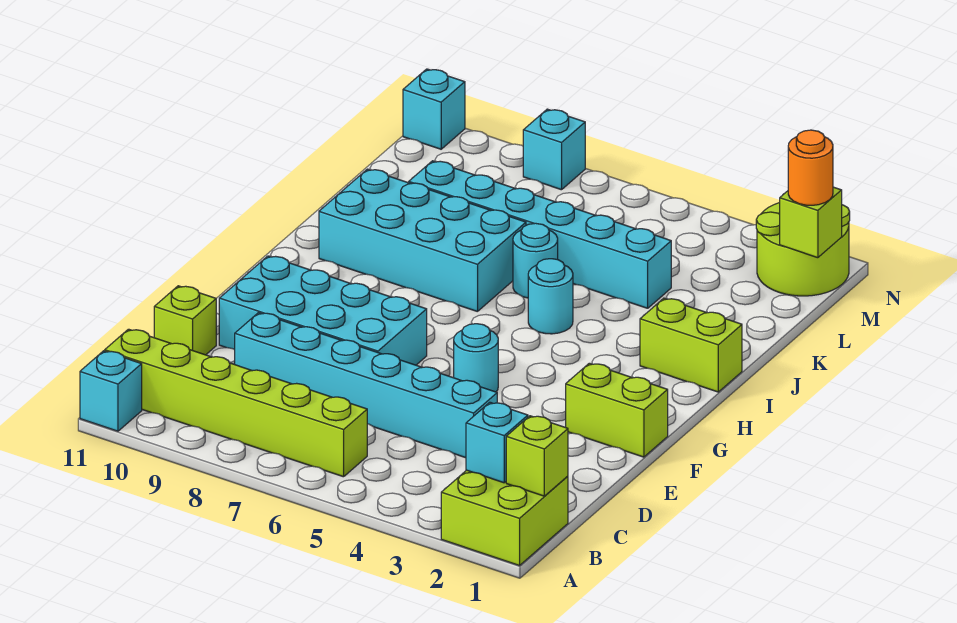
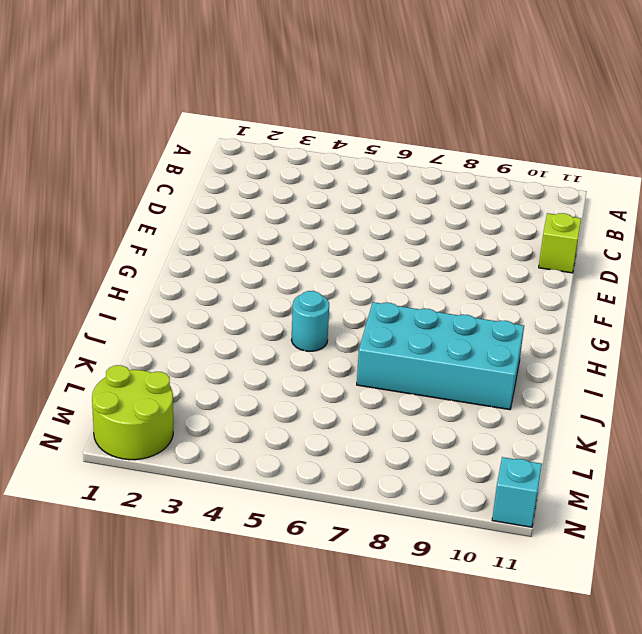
none -> lime 2x2 brick [441,470,568,566]
none -> cyan 1x1 brick [80,351,142,431]
none -> lime 1x6 brick [105,329,367,477]

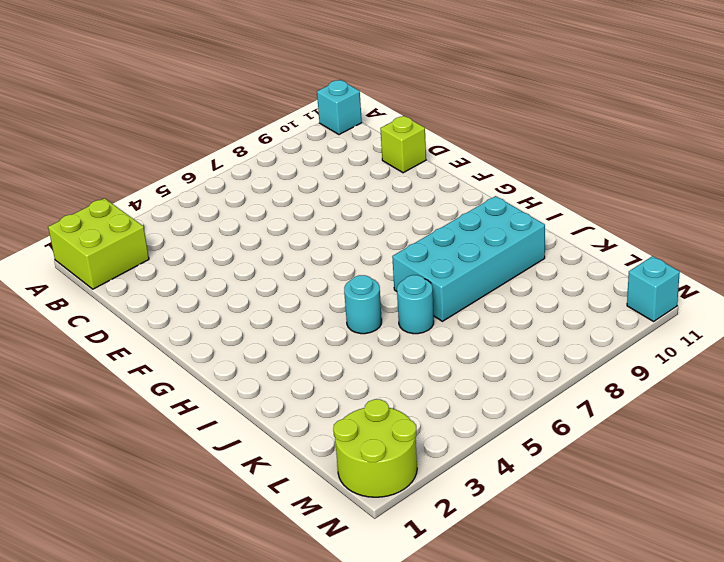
none -> lime 1x6 brick [105,329,367,477]
none -> cyan 1x6 brick [235,313,497,458]
none -> cyan 2x4 brick [219,256,427,365]

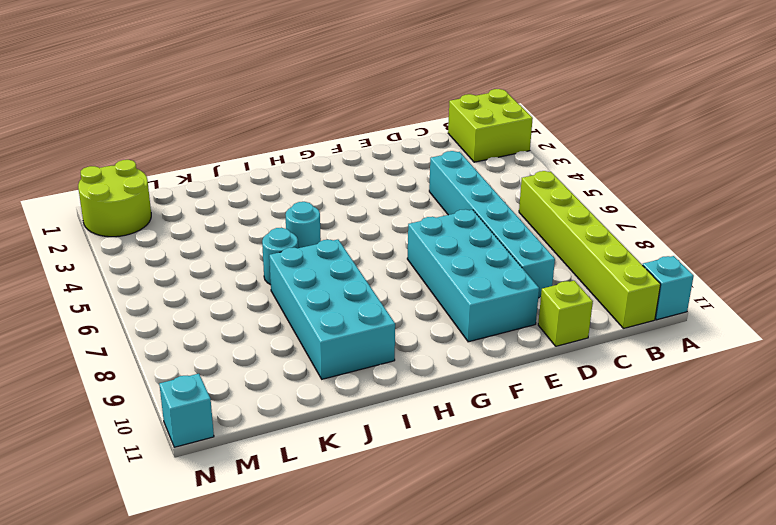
none -> lime 1x2 brick [566,363,668,457]
none -> cyan 1x1 round brick [454,324,498,392]
none -> lime 1x2 brick [640,298,742,392]

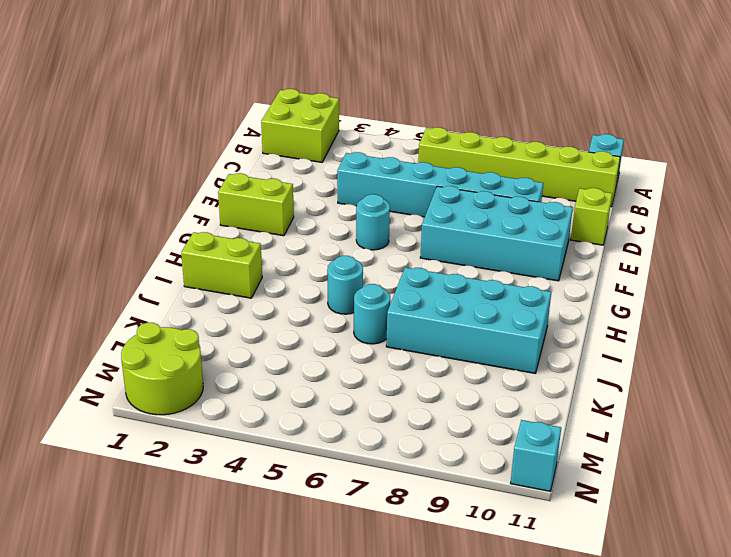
none -> cyan 1x6 brick [409,161,671,308]
none -> cyan 1x1 brick [523,109,585,190]
none -> lime 1x1 brick [506,416,568,496]

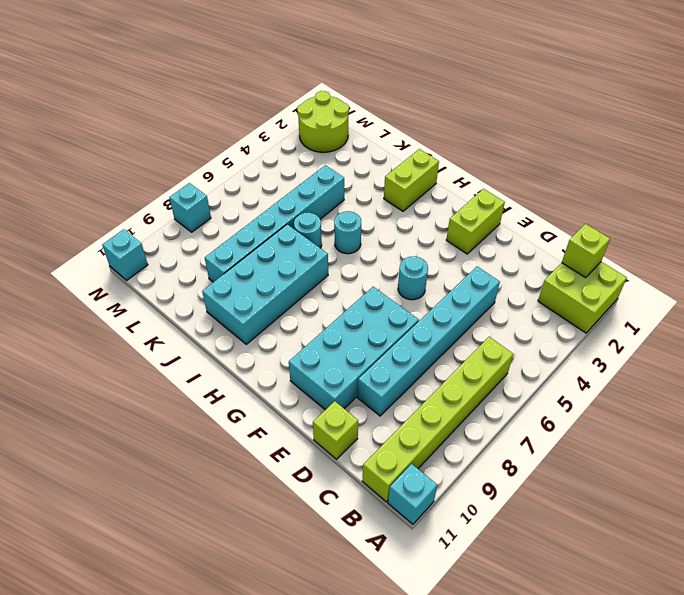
none -> cyan 1x1 brick [466,402,528,483]
none -> lime 1x1 brick [780,187,842,258]
none -> orange 1x1 round brick [788,130,833,205]

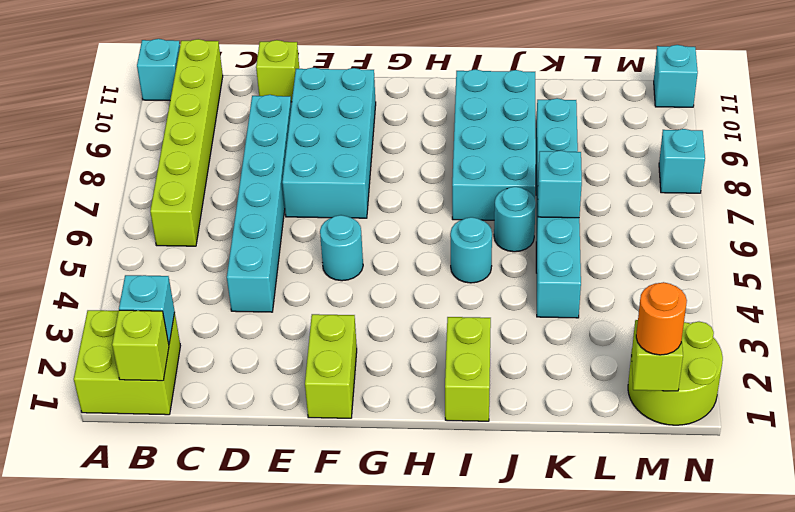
cyan 1x1 brick [538,150,582,218] -> none

